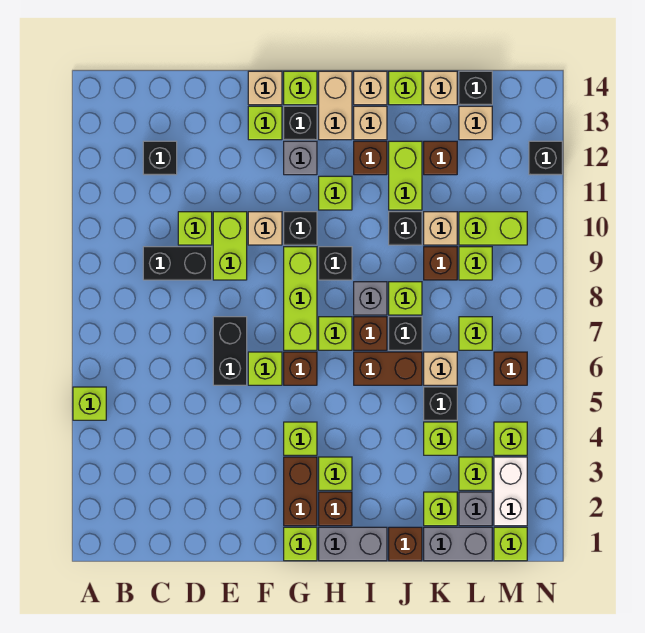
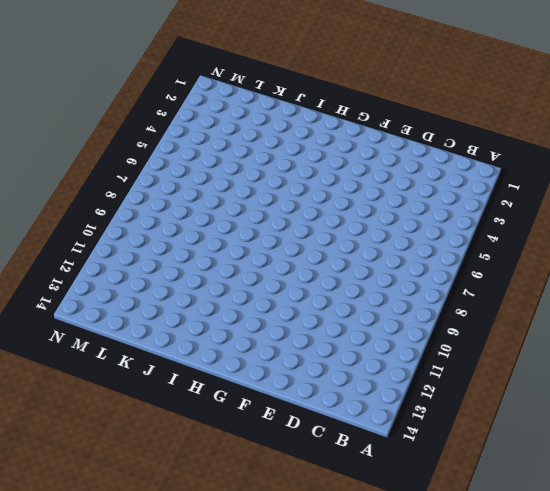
none -> lime 1x1 brick [73,387,106,420]
none -> black 1x2 brick [143,247,212,280]
none -> black 1x1 brick [143,141,177,175]
none -> lime 1x1 brick [178,212,212,245]

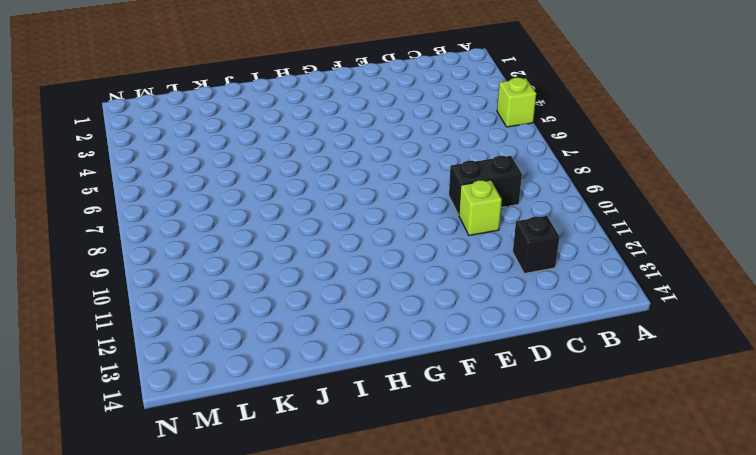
none -> black 1x2 brick [213,317,247,385]
none -> lime 1x2 brick [213,212,247,280]
none -> lime 1x1 brick [248,352,282,385]
none -> tan 1x1 brick [248,212,282,245]

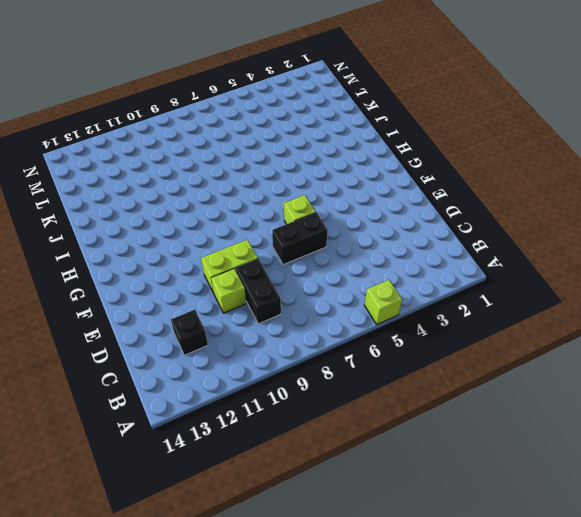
none -> tan 1x1 brick [248,212,282,245]
none -> lime 1x1 brick [248,106,282,140]
none -> tan 1x1 brick [248,71,282,105]
none -> lime 1x1 brick [284,527,317,561]

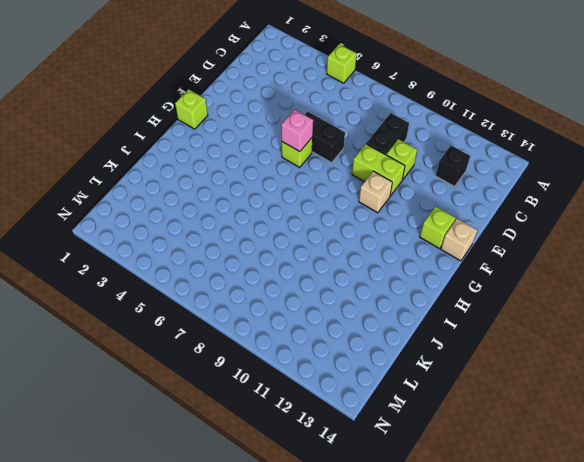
pink 1x1 brick [281,109,313,152] -> none
none -> brown 1x2 brick [284,457,317,526]
none -> lime 1x1 brick [284,422,317,455]
none -> brown 1x1 brick [284,352,317,385]
none -> lime 1x3 brick [284,247,317,350]

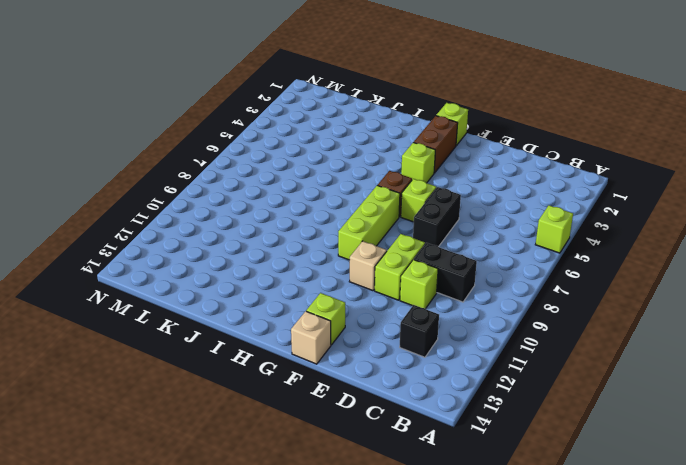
none -> black 1x1 brick [284,212,317,245]
none -> grey 1x1 brick [284,141,317,175]
none -> black 1x1 brick [284,106,317,140]
none -> lime 1x1 brick [284,71,317,105]

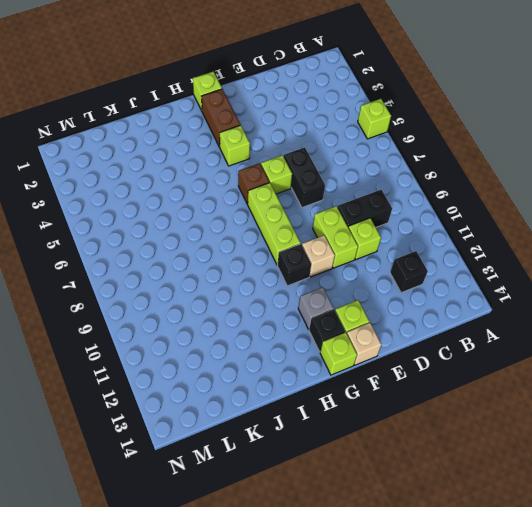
none -> grey 1x2 brick [319,527,387,561]
none -> brown 1x1 brick [319,492,352,526]
none -> lime 1x1 brick [319,457,352,490]
none -> lime 1x1 brick [319,317,352,350]

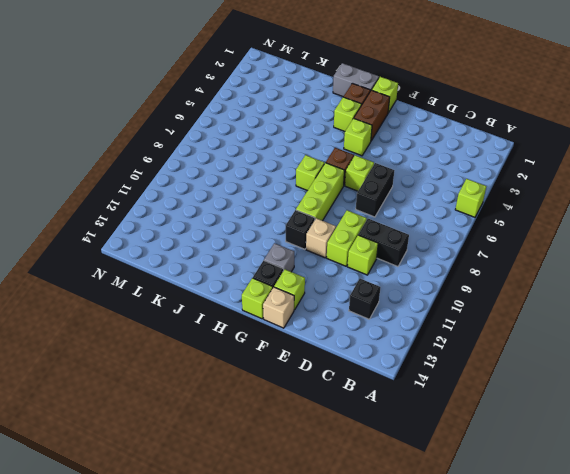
none -> black 1x1 brick [319,247,352,280]
none -> lime 1x1 brick [319,176,352,210]
none -> tan 1x2 brick [319,71,352,140]
none -> brown 1x2 brick [354,352,422,385]

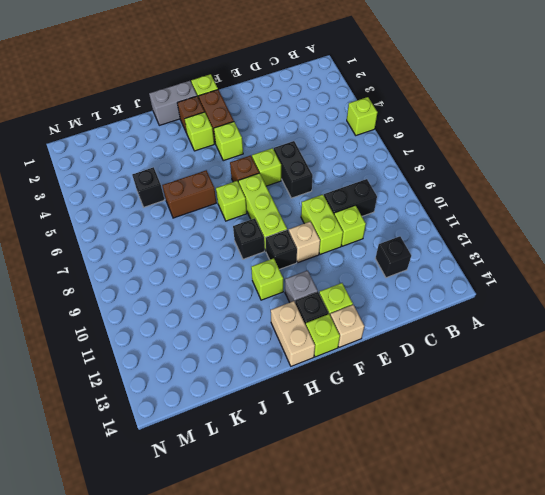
none -> brown 1x1 brick [354,317,387,350]
none -> grey 1x1 brick [354,282,387,315]
none -> brown 1x1 brick [354,141,387,175]
none -> tan 1x1 brick [354,106,387,140]

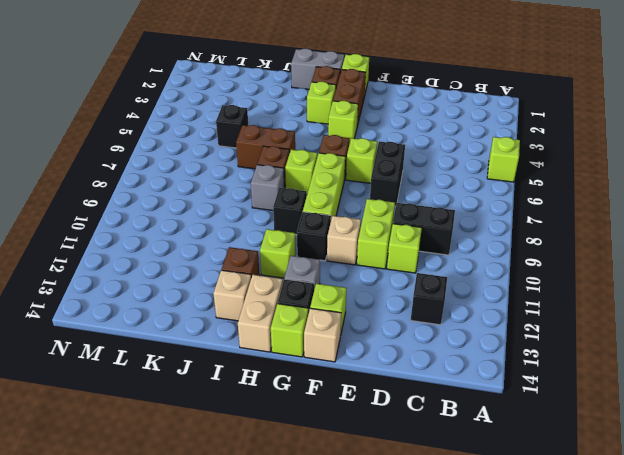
none -> tan 1x1 brick [354,71,387,105]
none -> brown 1x1 brick [389,527,422,561]
none -> black 1x1 brick [389,317,422,350]
none -> lime 1x1 brick [389,282,422,315]

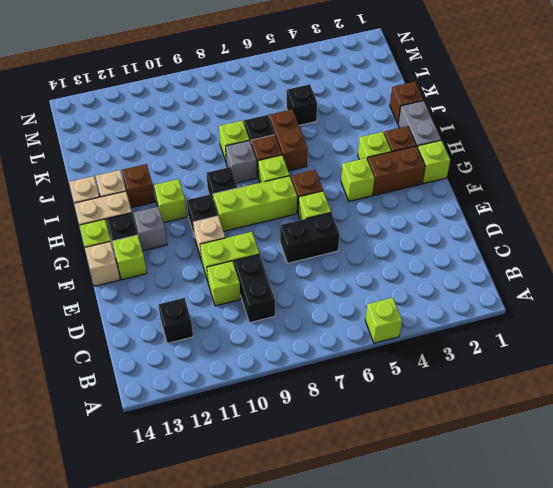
none -> black 1x1 brick [389,212,422,245]
none -> lime 1x2 brick [389,141,422,210]
none -> lime 1x1 brick [389,71,422,105]
none -> grey 1x2 brick [424,527,492,561]

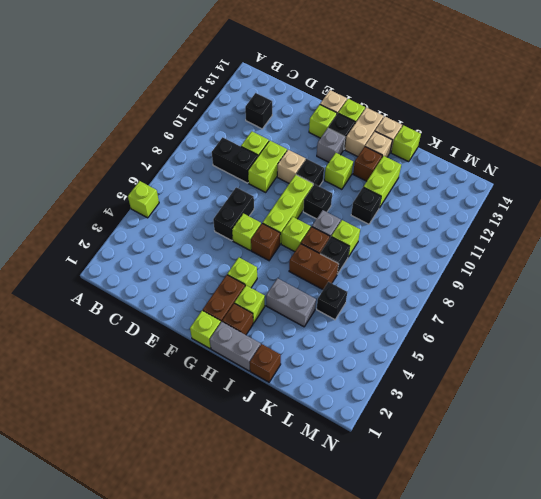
grey 1x2 brick [266,278,316,327] -> grey 1x2 brick moved to [424,527,492,561]
none -> lime 1x1 brick [424,492,457,526]
none -> lime 1x1 brick [424,422,457,455]
none -> tan 1x1 brick [424,352,457,385]
none -> brown 1x1 brick [424,247,457,280]

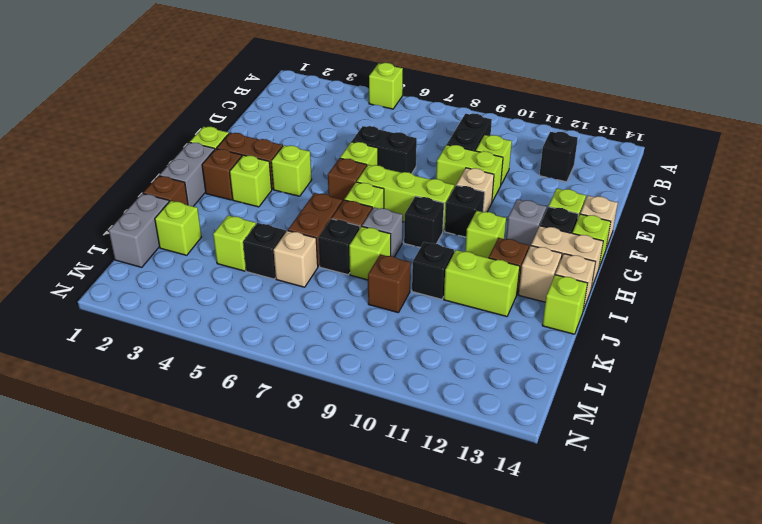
none -> tan 1x1 brick [424,212,457,245]
none -> brown 1x1 brick [424,141,457,175]
none -> tan 1x1 brick [424,71,457,105]
none -> grey 1x1 brick [459,492,492,526]

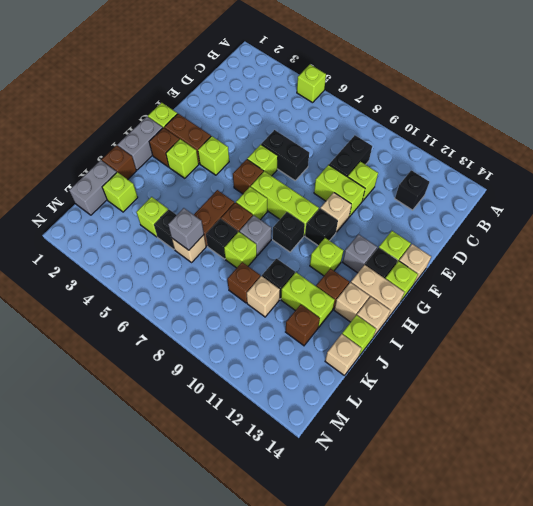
grey 1x1 brick [168,208,204,250] -> grey 1x1 brick moved to [459,492,492,526]
none -> lime 1x1 brick [459,457,492,490]
none -> lime 1x1 brick [459,317,492,350]
none -> lime 1x1 brick [459,247,492,280]
none -> lime 1x2 brick [459,212,527,245]

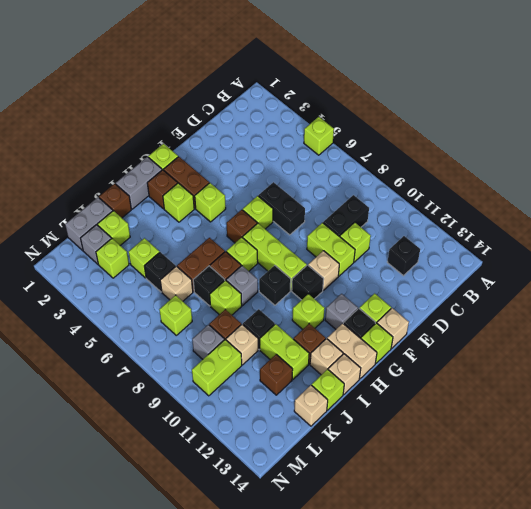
grey 1x1 brick [192,325,224,359] -> lime 1x1 brick [459,247,492,280]
none -> tan 1x1 brick [459,106,492,140]
none -> black 1x1 brick [459,71,492,105]
none -> lime 1x1 brick [494,527,527,561]
none -> white 1x2 brick [494,457,527,526]

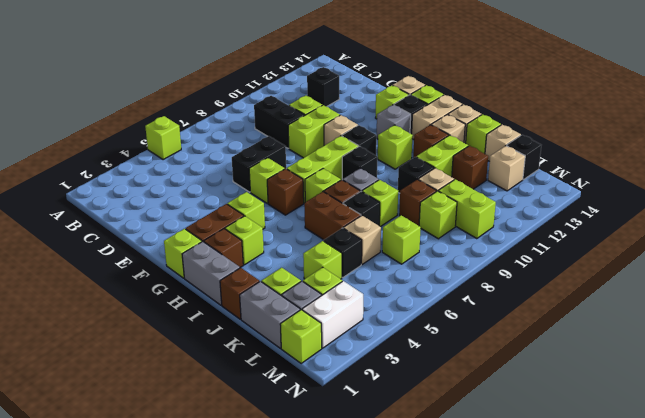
none -> lime 1x1 brick [494,422,527,455]
none -> brown 1x1 brick [494,352,527,385]
none -> black 1x1 brick [529,141,562,175]

